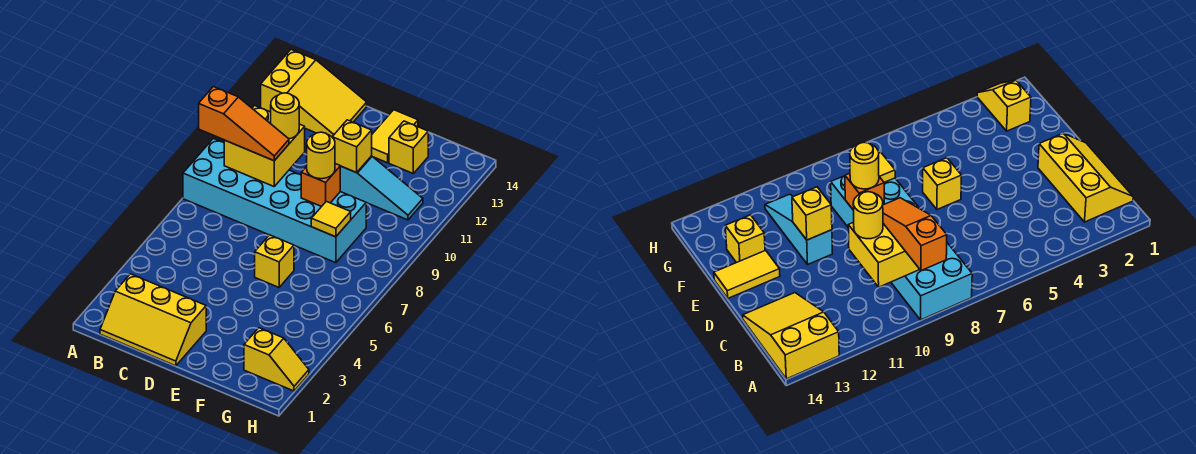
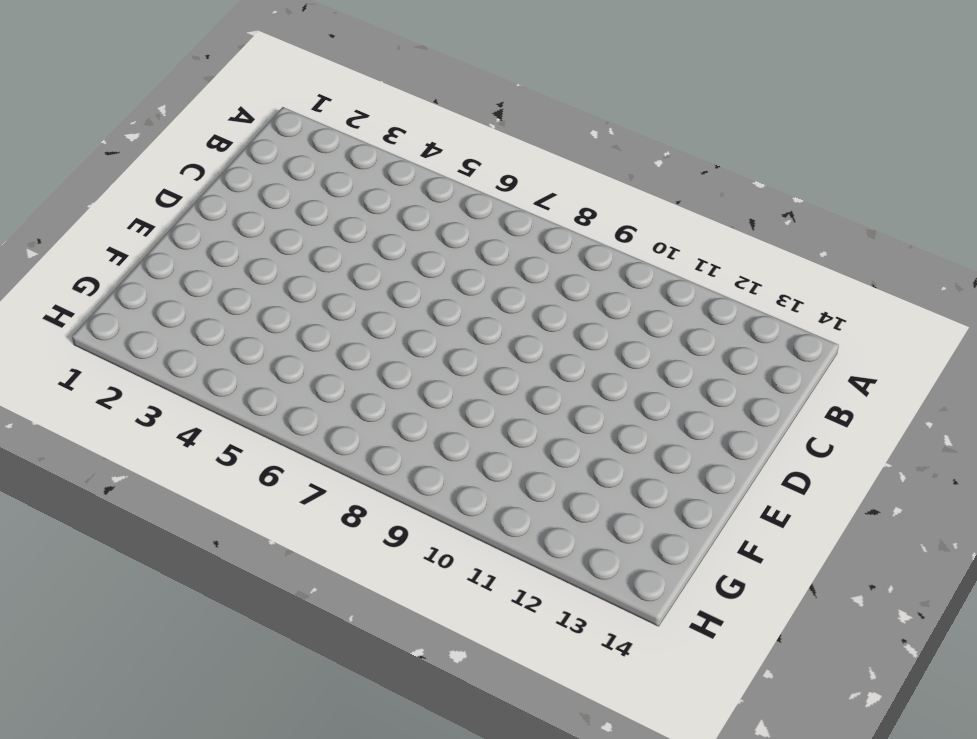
none -> cyan 2x6 brick [183,138,366,263]
none -> yellow 2x3 slope [261,50,367,137]
none -> yellow 2x3 slope [100,274,206,366]

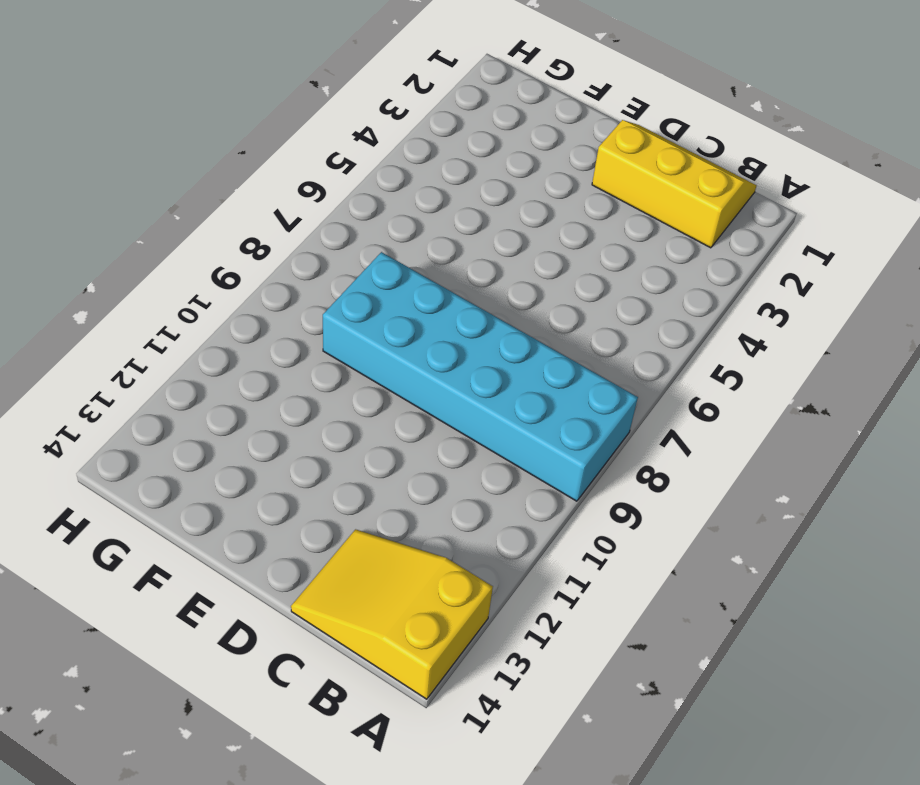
none -> yellow 1x1 brick [255,235,294,287]
none -> cyan 1x3 slope [340,156,423,220]
none -> yellow 1x2 tile [372,110,418,163]

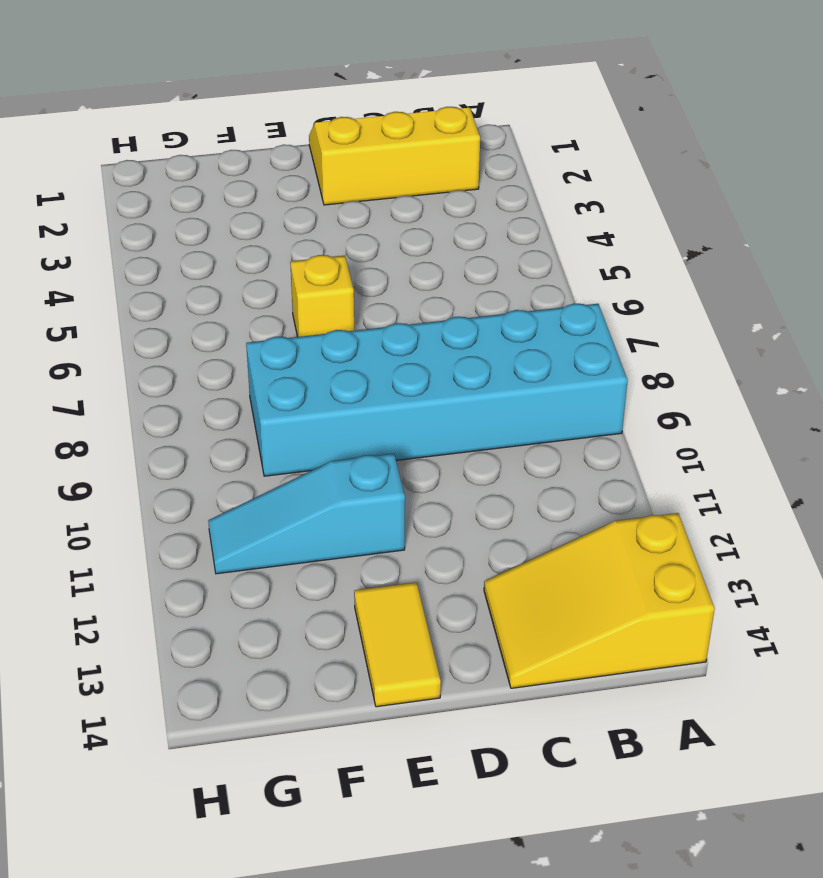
none -> yellow 1x1 brick [389,121,428,173]
none -> yellow 1x2 slope [244,328,309,391]
none -> yellow 2x2 brick [224,105,305,186]

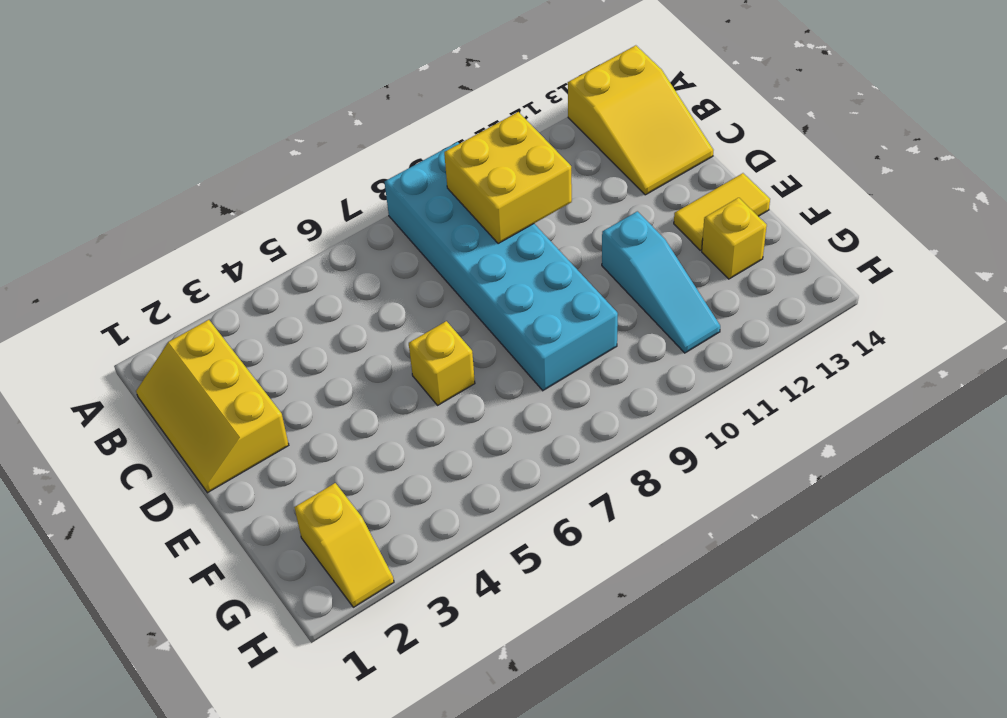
none -> orange 1x1 brick [301,164,340,207]
none -> yellow 1x1 brick [332,120,372,173]
none -> yellow 1x1 tile [311,201,351,237]

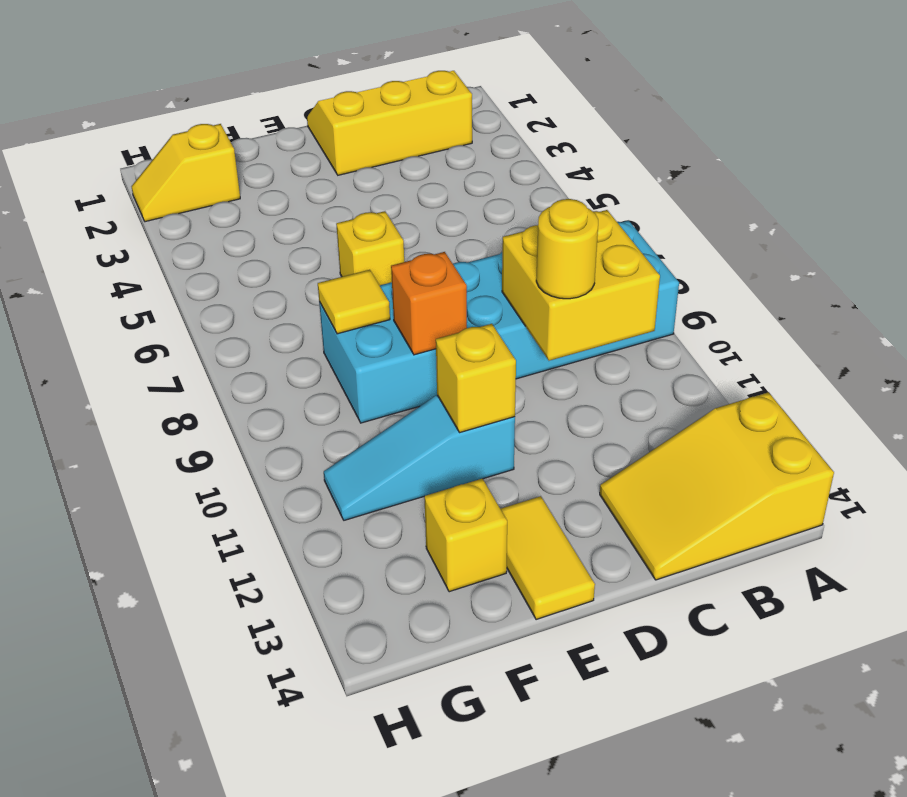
none -> orange 1x3 slope [199,87,289,161]
none -> yellow 1x1 round brick [307,132,335,179]

